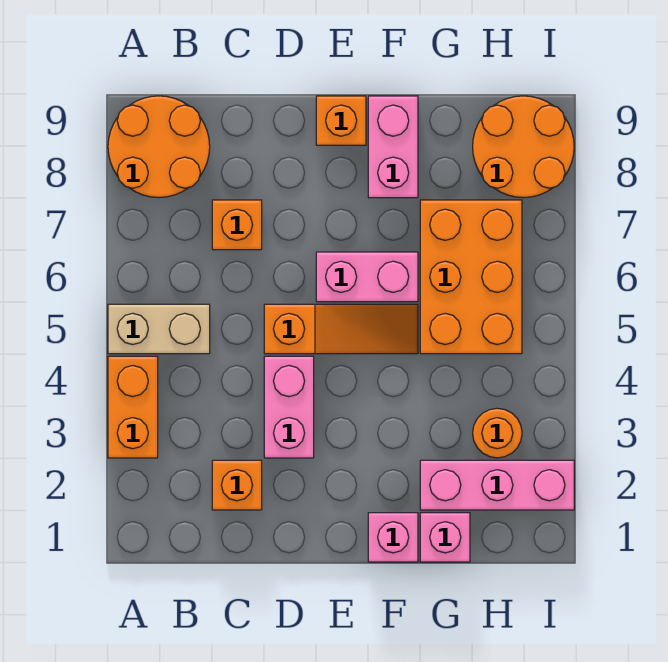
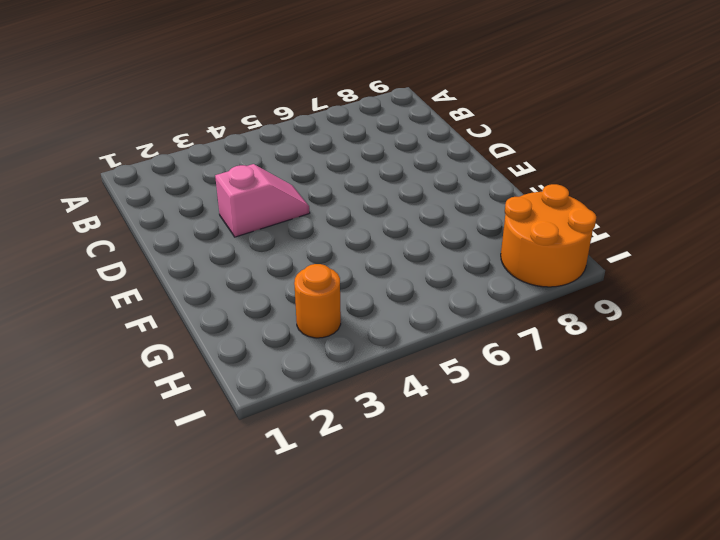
pink 1x2 slope [215,164,310,237] -> pink 1x2 brick [264,356,314,458]
none -> orange 1x2 brick [108,356,158,458]
none -> tan 1x2 brick [108,304,210,354]
none -> orange 2x2 round brick [108,96,210,198]

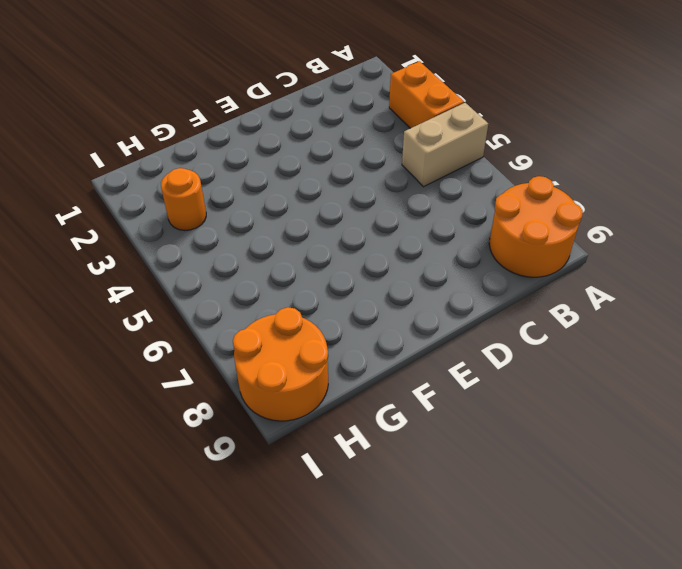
none -> orange 1x1 brick [212,460,262,510]
none -> orange 1x1 brick [212,200,262,250]
none -> pink 1x2 brick [264,356,314,458]

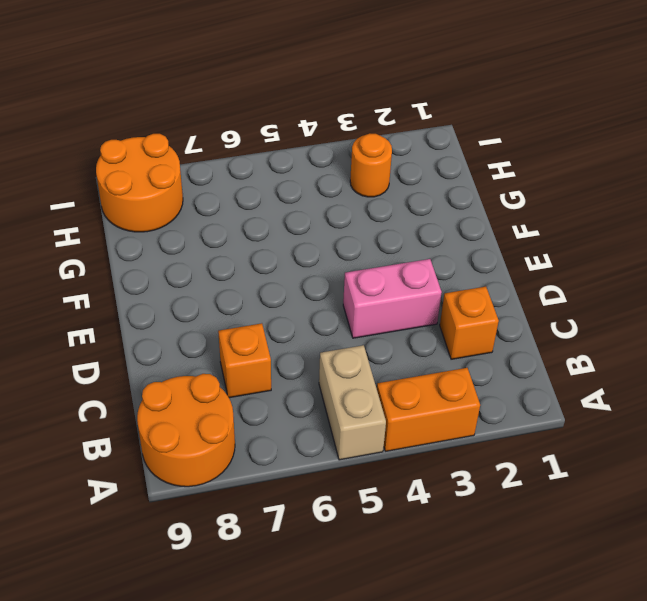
none -> orange 1x3 slope [264,304,418,354]
none -> pink 1x2 brick [316,252,418,302]
none -> orange 1x1 brick [316,96,366,145]

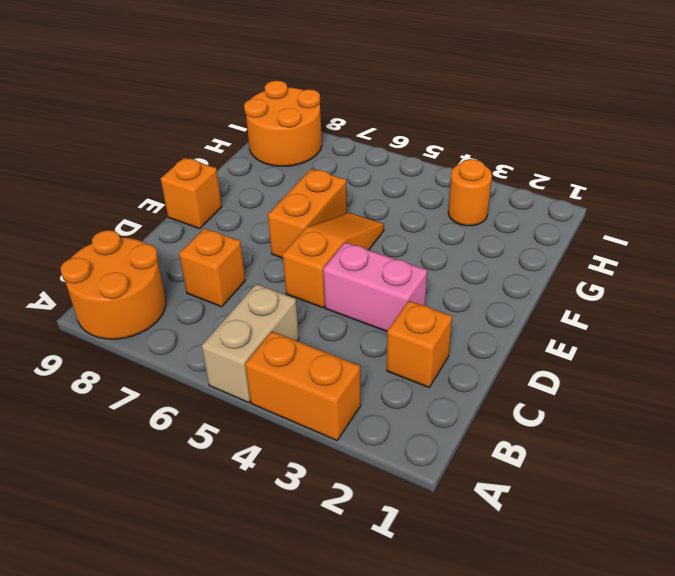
orange 1x2 brick [268,169,347,258] -> pink 1x2 brick [316,252,418,302]
none -> pink 1x1 brick [368,513,418,562]
none -> pink 1x2 brick [368,96,418,198]
none -> pink 1x1 brick [420,513,470,562]

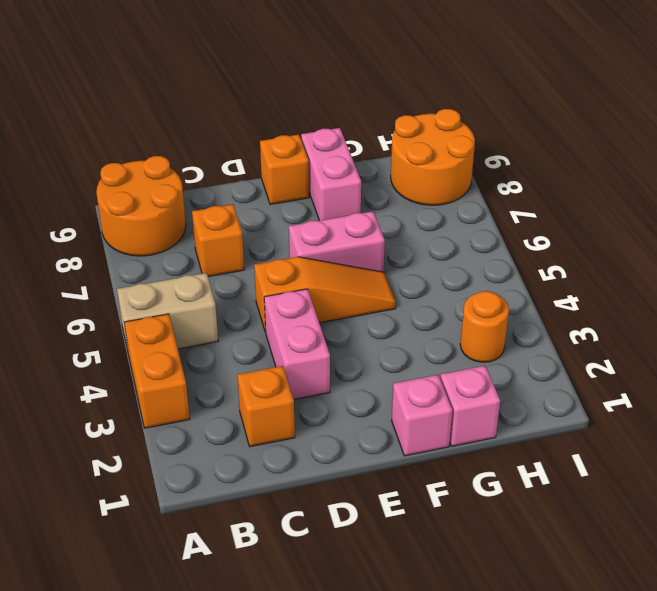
none -> pink 1x3 brick [420,460,574,510]
none -> orange 2x3 brick [420,200,522,354]

